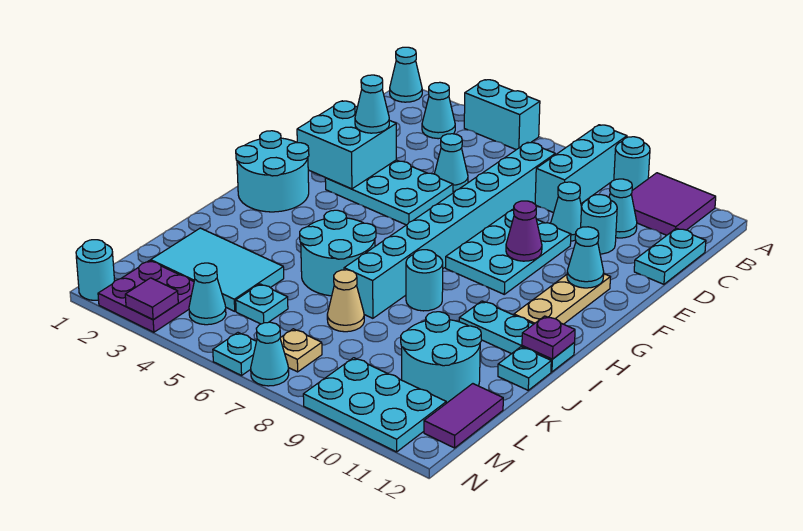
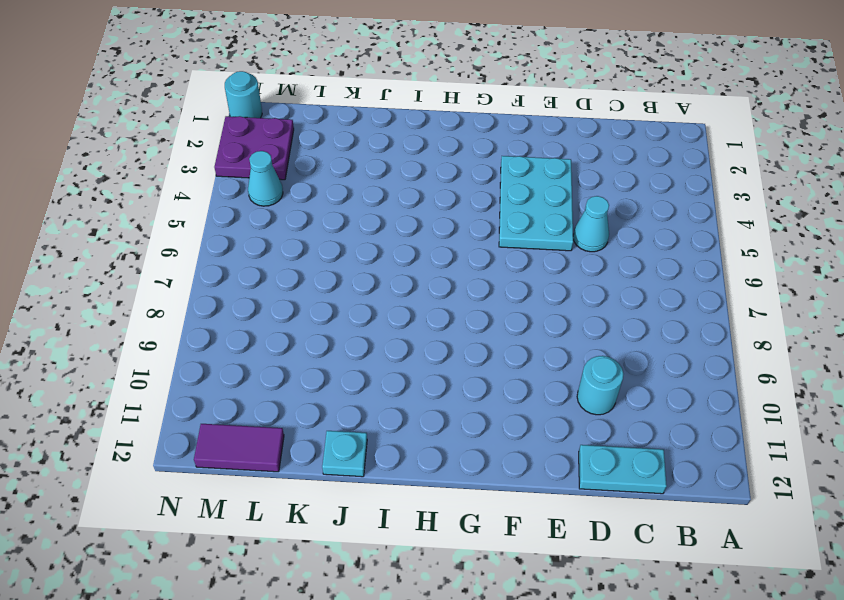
none -> cyan 1x1 cone [390,47,422,102]
none -> cyan 1x2 brick [464,80,540,150]
none -> cyan 1x3 brick [535,125,627,213]
none -> cyan 1x1 round brick [614,137,650,190]

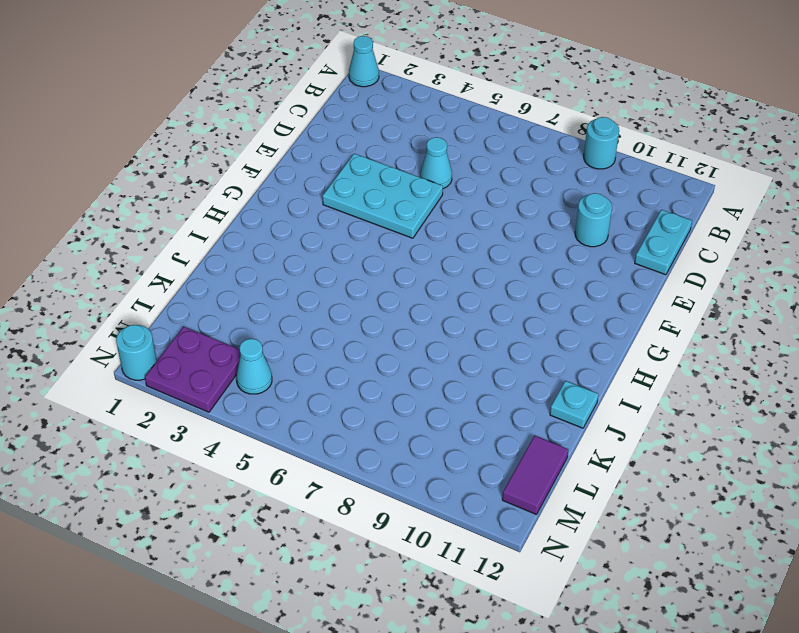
none -> cyan 1x2 brick [464,80,540,150]
none -> cyan 1x3 brick [535,125,627,213]
none -> purple 2x2 tile [631,173,716,235]
none -> cyan 1x1 cone [422,82,455,139]

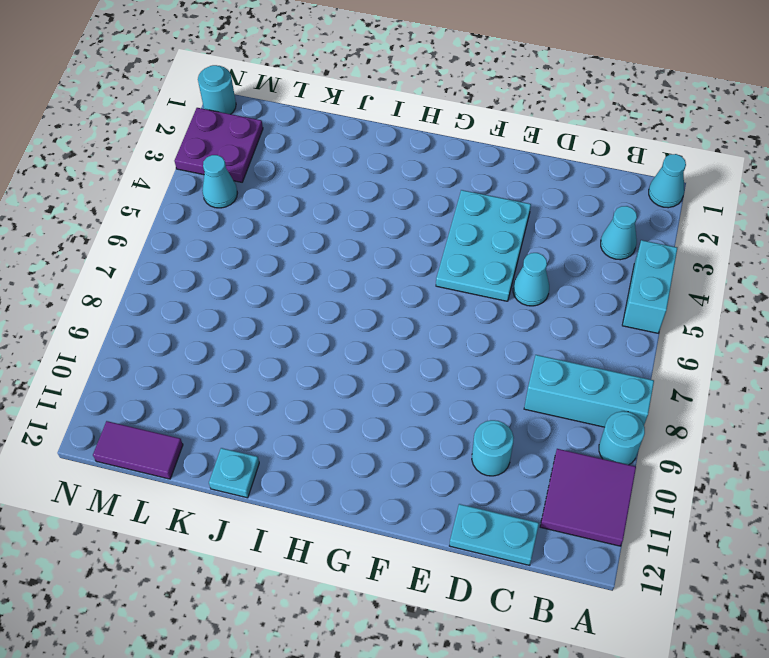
none -> cyan 1x8 brick [344,142,555,318]
none -> cyan 1x1 cone [609,179,637,238]
none -> cyan 1x1 cone [551,182,582,241]
none -> cyan 2x3 plate [446,209,571,294]

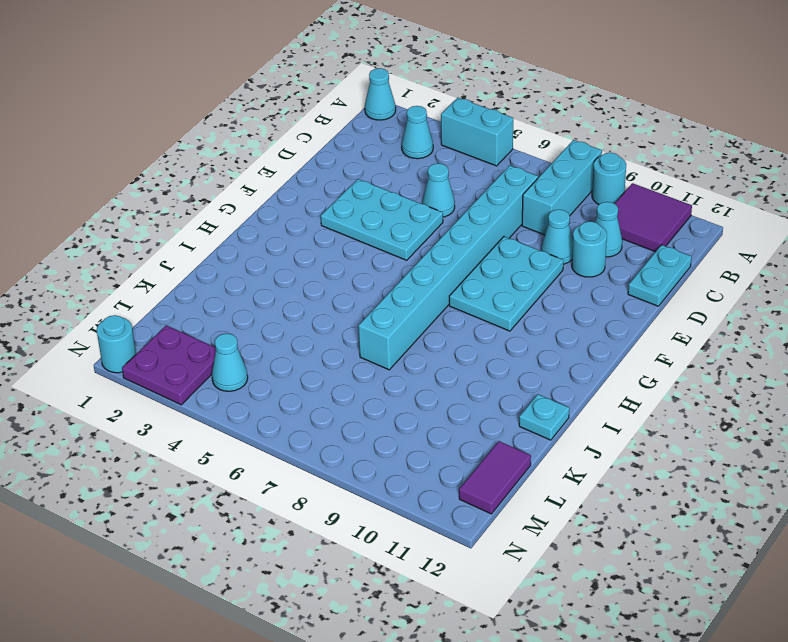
none -> tan 1x3 plate [514,274,610,324]
none -> cyan 2x2 round brick [236,131,309,212]
none -> cyan 2x2 round brick [300,210,376,296]
none -> cyan 1x1 round brick [406,250,443,311]

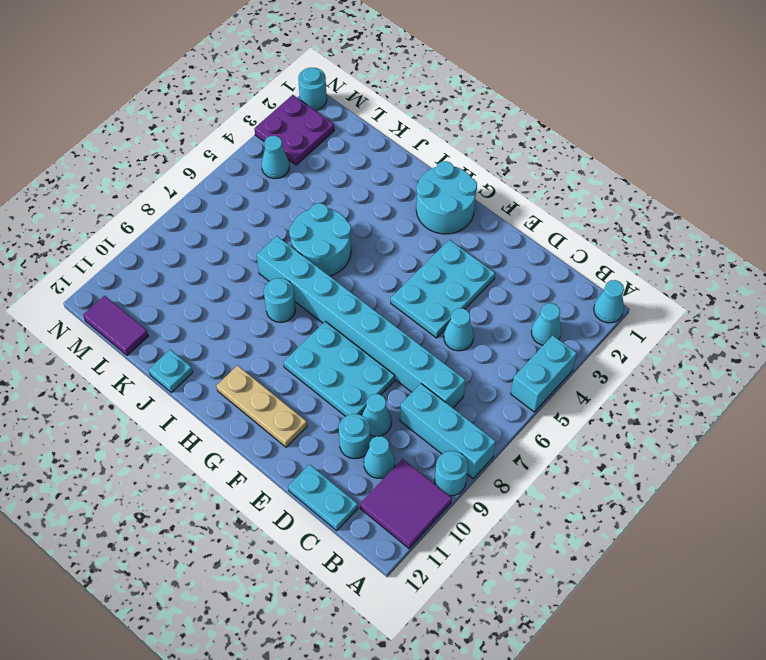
none -> cyan 1x3 plate [459,301,575,372]
none -> cyan 2x3 tile [151,228,284,311]
none -> tan 1x1 cone [327,270,364,332]
none -> cyan 2x2 round brick [401,312,481,403]

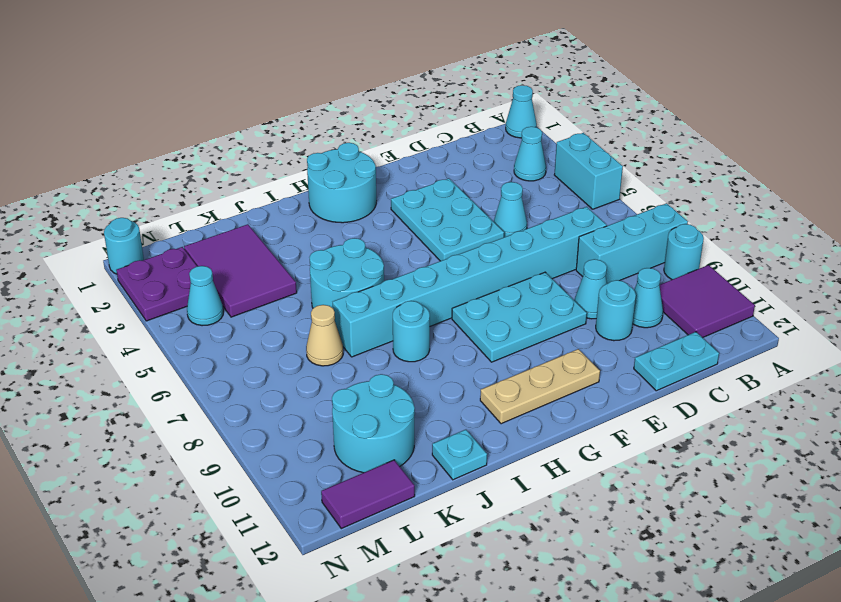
purple 2x3 tile [184,224,297,317] -> cyan 2x3 tile [151,228,284,311]
none -> cyan 1x3 plate [459,301,575,372]
none -> cyan 1x1 plate [236,284,288,324]
none -> tan 1x1 plate [280,329,322,372]
none -> cyan 2x3 plate [303,358,446,452]

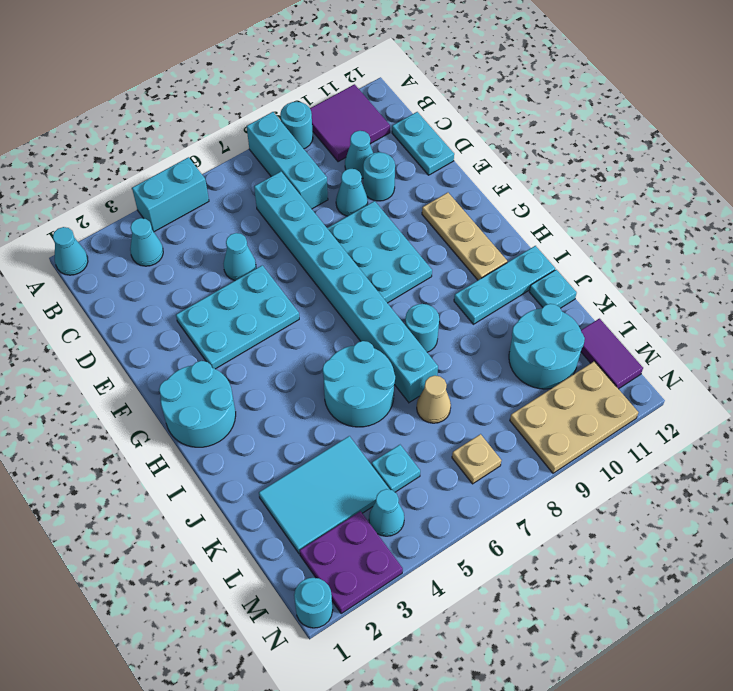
tan 2x3 plate [510,361,638,473] -> cyan 2x3 plate [303,358,446,452]
none -> cyan 1x1 plate [213,333,256,375]
none -> cyan 1x1 cone [251,322,289,386]
none -> cyan 2x2 brick [297,101,396,189]
none -> purple 1x1 cone [506,201,542,261]

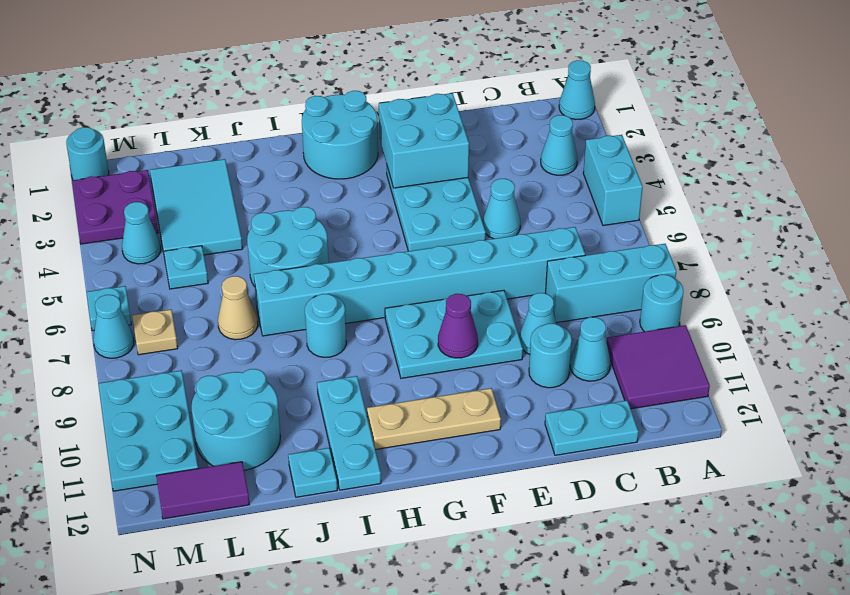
none -> cyan 1x1 cone [567,227,604,288]
none -> purple 1x1 plate [522,316,575,359]
none -> purple 1x1 tile [125,278,178,320]
none -> cyan 1x1 cone [355,75,389,133]

